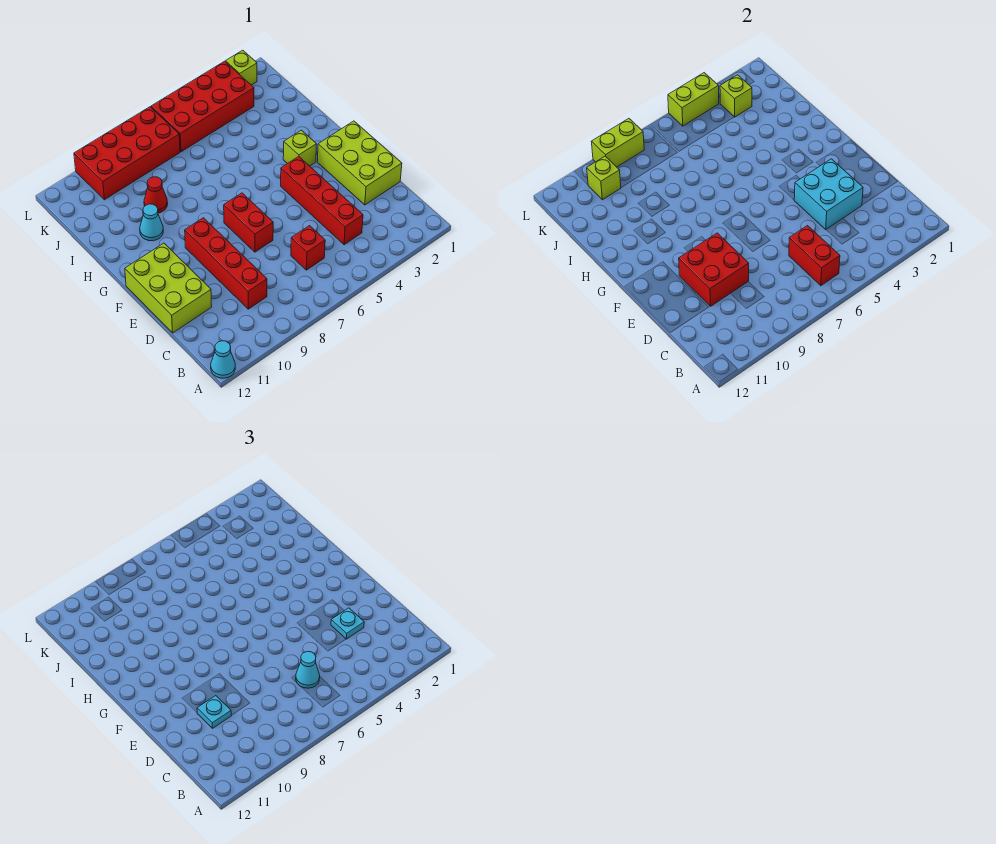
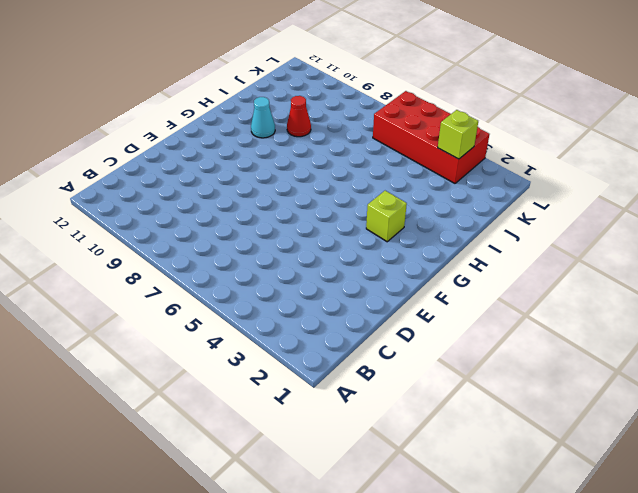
none -> cyan 1x1 cone [211,341,235,378]
none -> red 1x4 brick [281,156,363,245]
none -> red 1x1 brick [291,226,325,270]

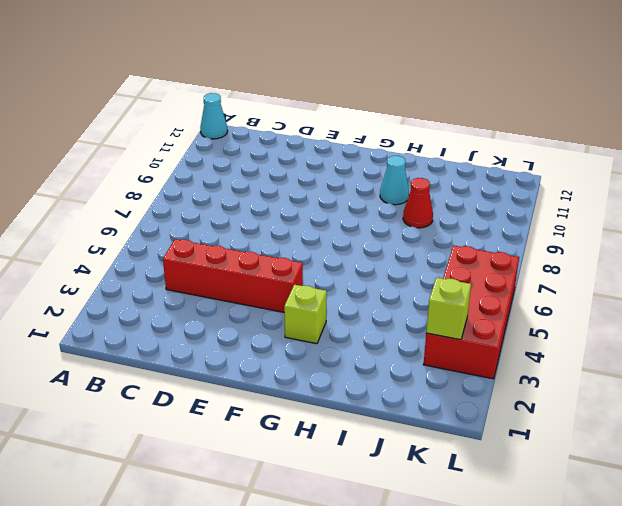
none -> red 1x1 brick [291,226,325,270]
none -> red 1x4 brick [185,218,267,309]
none -> lime 2x3 brick [317,121,402,205]

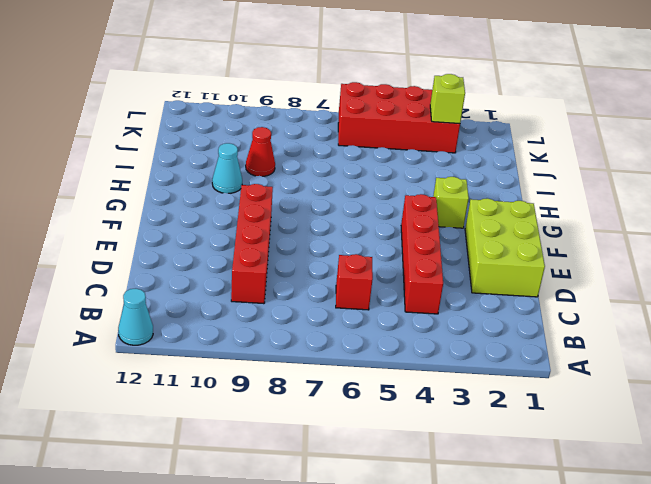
none -> lime 2x3 brick [125,243,212,333]
none -> red 1x2 brick [224,193,273,252]
none -> red 2x4 brick [74,107,180,200]

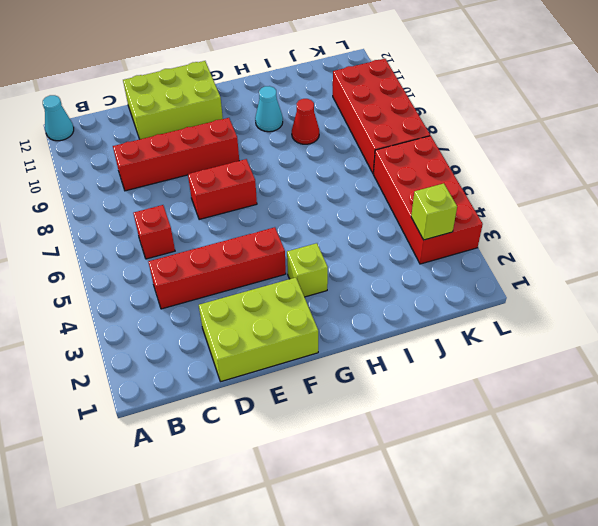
none -> lime 1x1 brick [225,50,257,85]
none -> red 1x2 brick [789,226,840,286]
none -> cyan 2x2 brick [794,159,863,229]

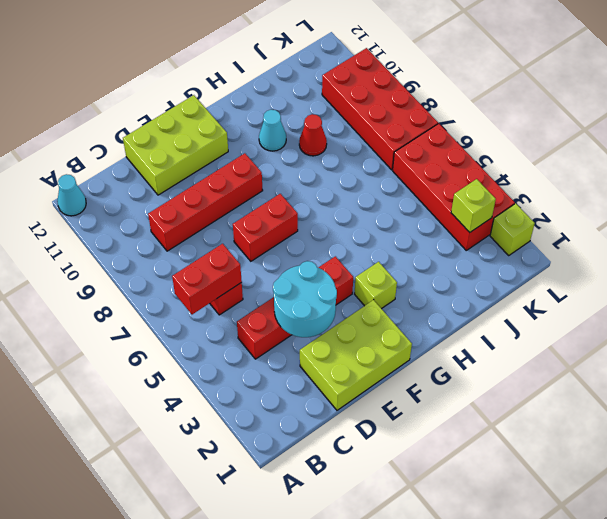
cyan 2x2 round brick [273,261,337,337] -> cyan 2x2 brick [794,159,863,229]
none -> red 2x2 brick [679,233,749,306]
none -> lime 1x1 brick [587,156,621,200]
none -> lime 1x2 brick [668,73,719,126]

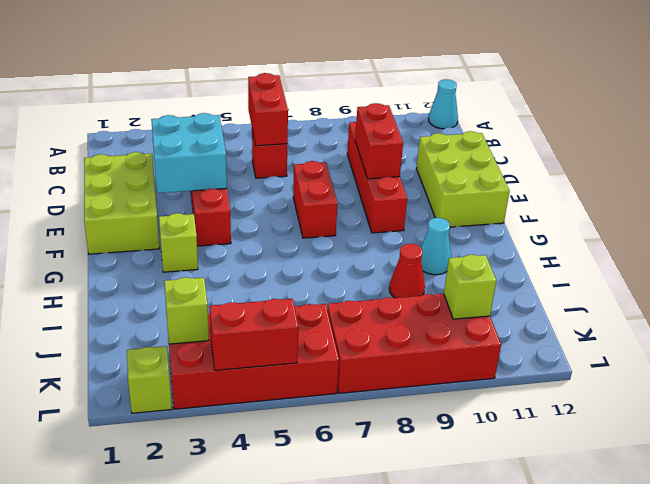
red 1x2 brick [355,103,403,179] -> red 2x2 brick [679,233,749,306]
red 1x2 brick [210,299,298,370] -> lime 1x2 brick [668,73,719,126]
none -> lime 1x2 brick [591,119,644,167]
none -> cyan 1x1 cone [296,652,320,688]
none -> cyan 1x1 plate [331,608,364,639]

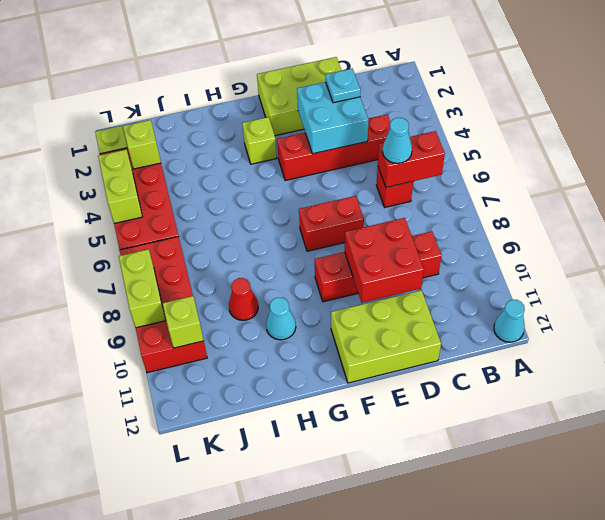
none -> cyan 1x1 plate [197,696,231,728]

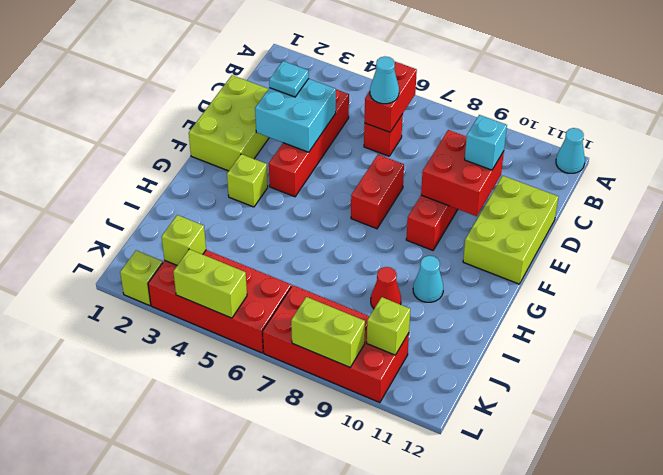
cyan 1x1 brick [465,115,507,170] -> cyan 1x1 plate [197,696,231,728]

